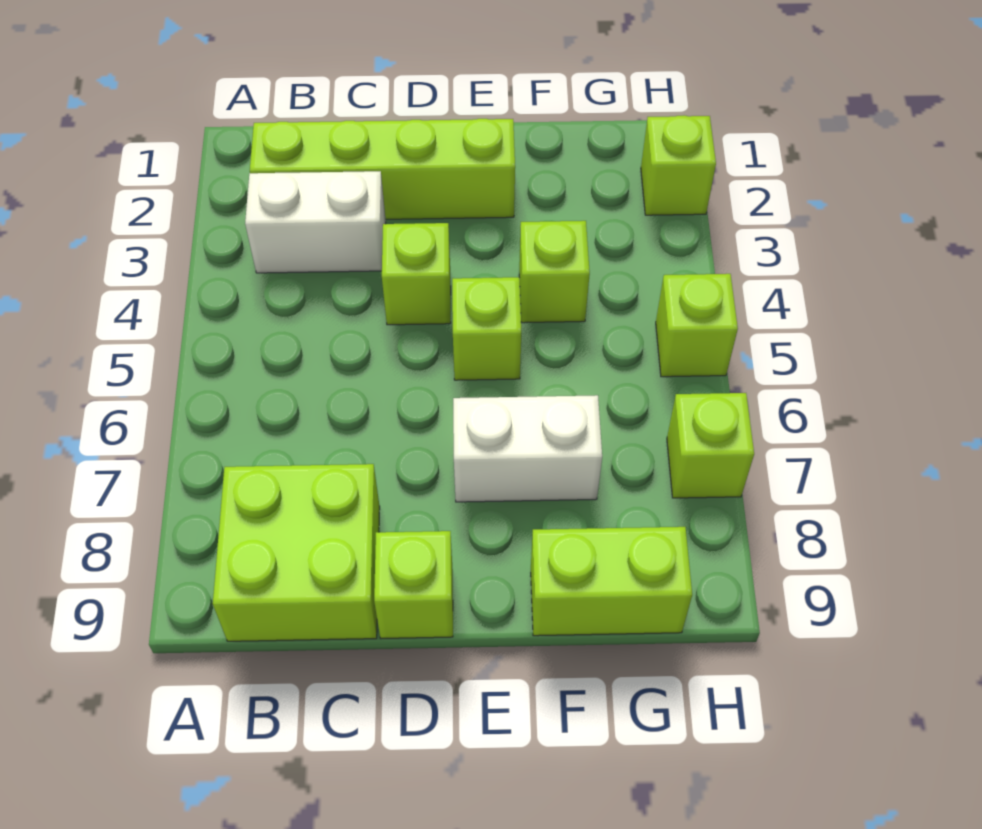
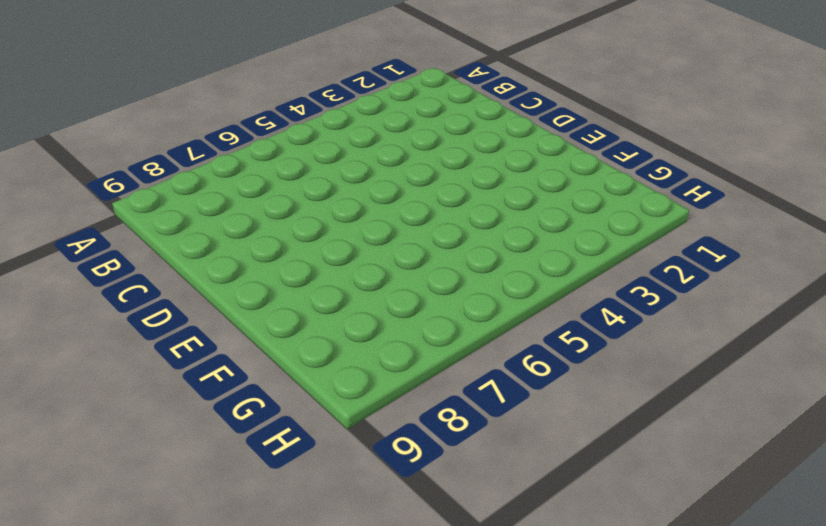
none -> lime 1x4 brick [250,119,515,219]
none -> white 1x2 brick [245,171,386,273]
none -> lime 2x2 brick [213,464,380,641]

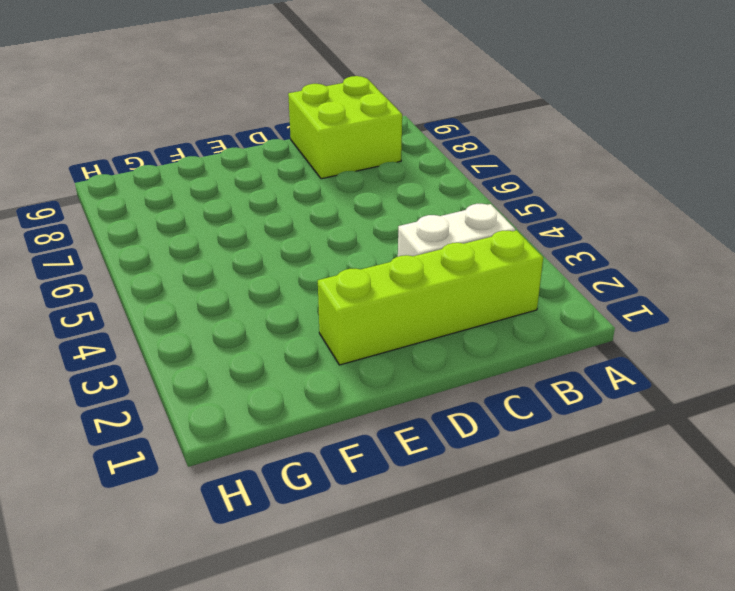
none -> lime 1x1 brick [382,223,451,325]
none -> lime 1x1 brick [374,531,453,638]
none -> lime 1x1 brick [452,277,521,380]

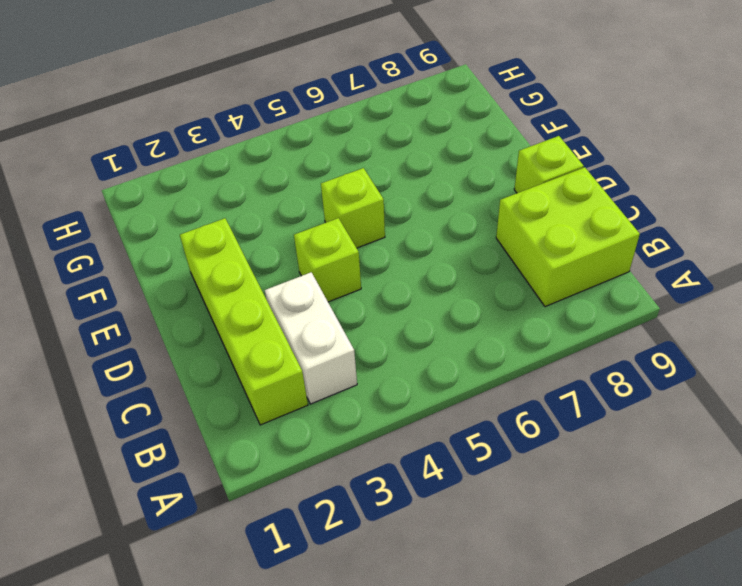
none -> white 1x2 brick [453,395,602,502]
none -> lime 1x1 brick [519,221,590,323]
none -> lime 1x2 brick [531,527,692,636]

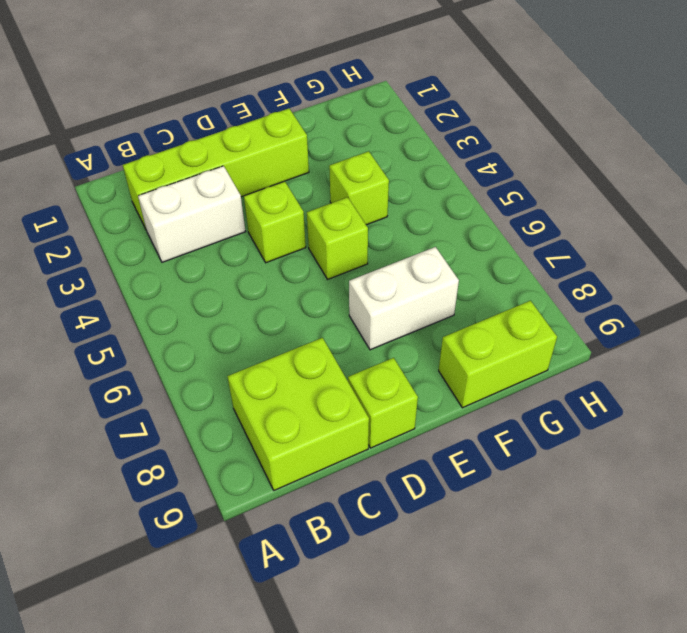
none -> lime 1x1 brick [641,115,716,215]
none -> lime 1x1 brick [656,274,738,377]
none -> lime 1x1 brick [667,393,754,498]

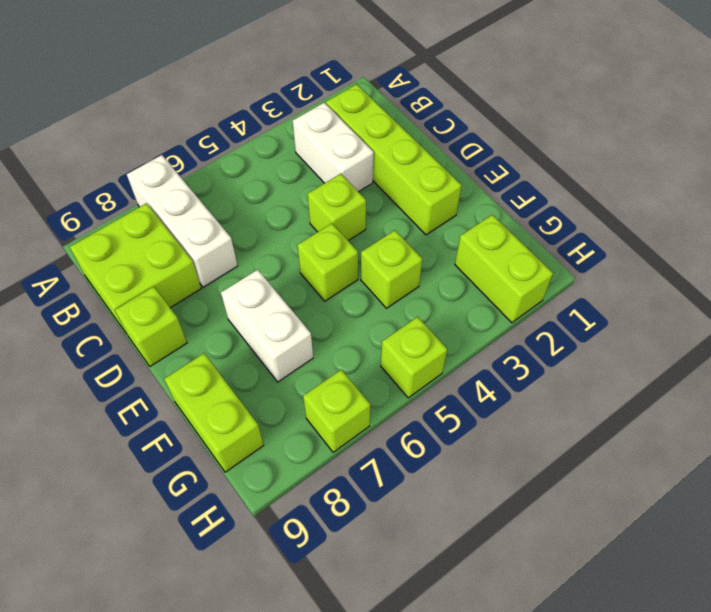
white 1x3 brick [127,155,238,287] -> none
lime 1x2 brick [455,215,553,323] -> lime 1x1 brick [641,115,716,215]

